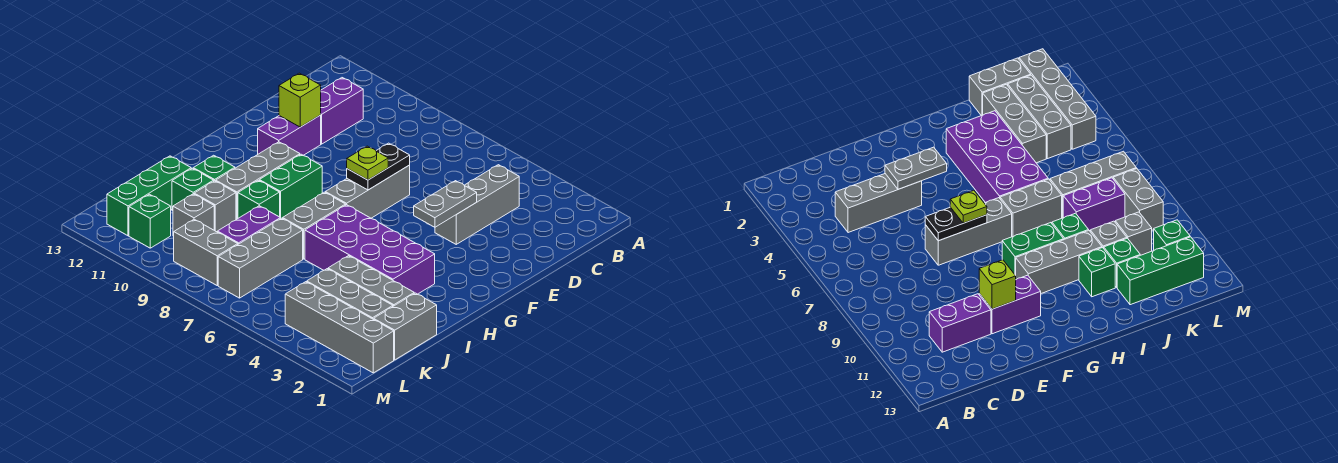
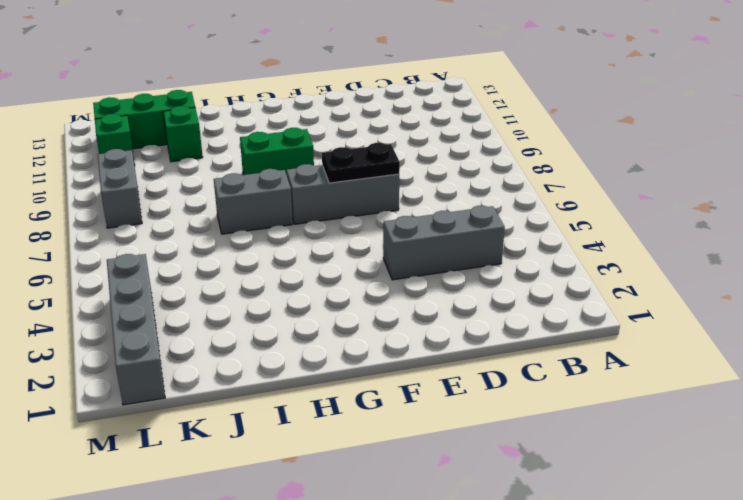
none -> purple 1x2 brick [321,78,363,144]
none -> purple 1x2 brick [258,115,321,155]
none -> grey 1x3 brick [216,142,300,220]

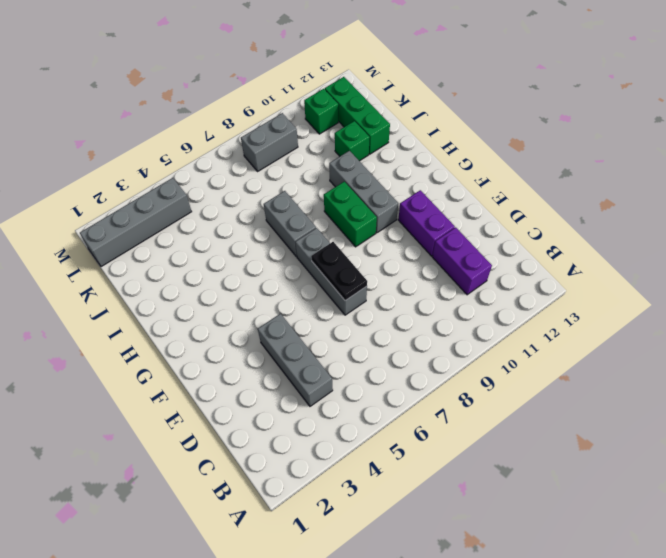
none -> purple 2x4 brick [305,205,435,294]
none -> green 1x1 brick [238,180,280,218]
none -> green 1x1 brick [193,155,235,181]

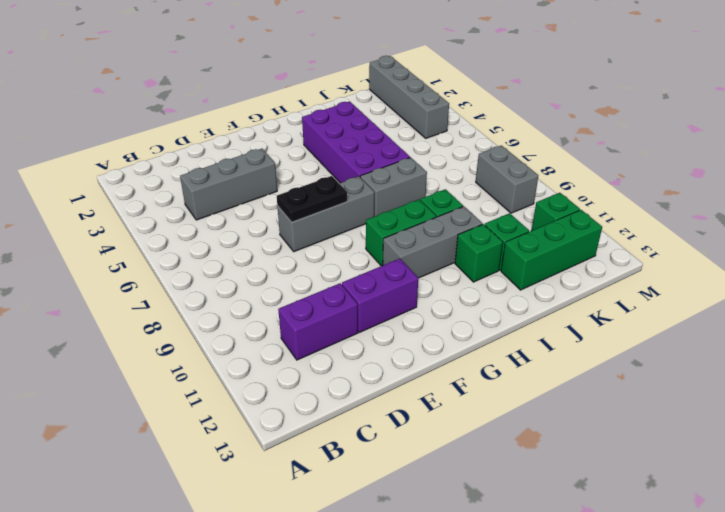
none -> grey 1x2 brick [374,293,437,360]
none -> grey 1x3 brick [328,256,414,306]
none -> grey 1x3 brick [218,218,303,298]

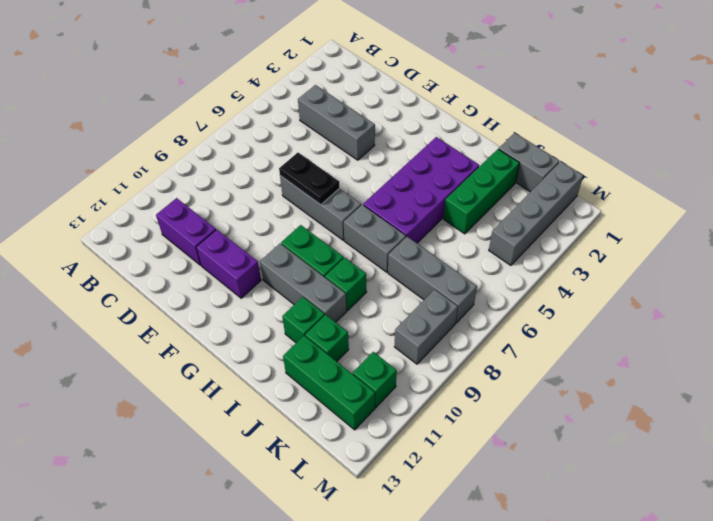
green 1x3 brick [444,149,519,234] -> grey 1x3 brick [328,256,414,306]
none -> purple 1x2 brick [217,206,281,244]
none -> grey 1x1 brick [194,181,236,232]
none -> grey 1x3 brick [307,269,393,319]

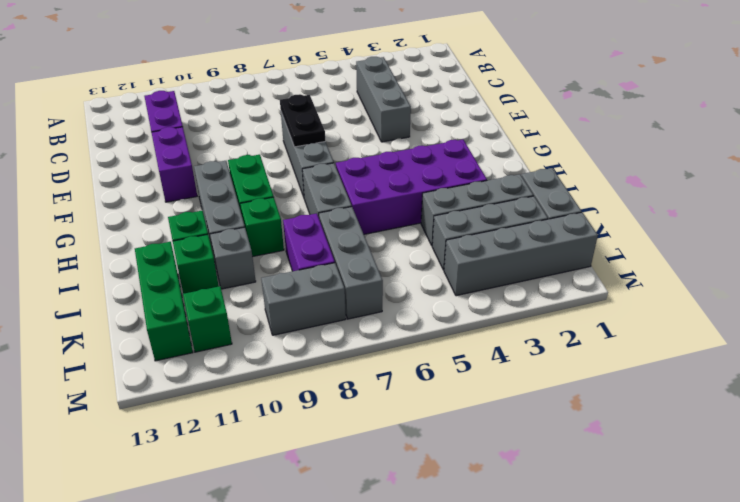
none -> grey 1x1 brick [173,194,214,236]
none -> grey 1x2 plate [414,181,477,227]
none -> lime 1x1 brick [279,73,321,127]

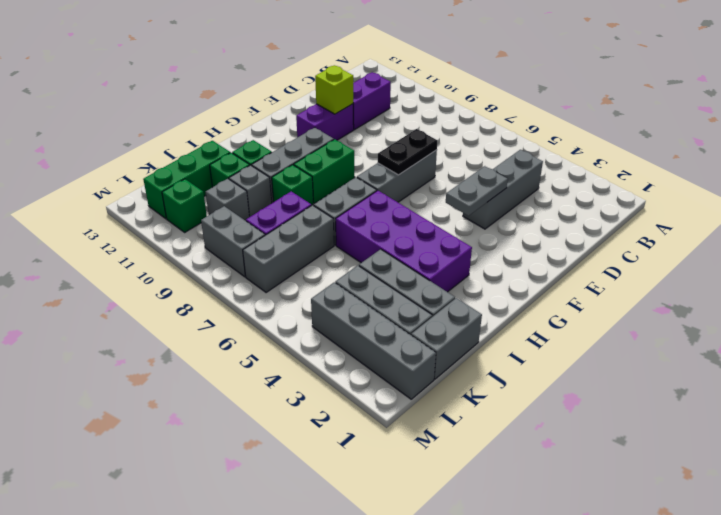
none -> lime 1x1 plate [347,146,388,180]

